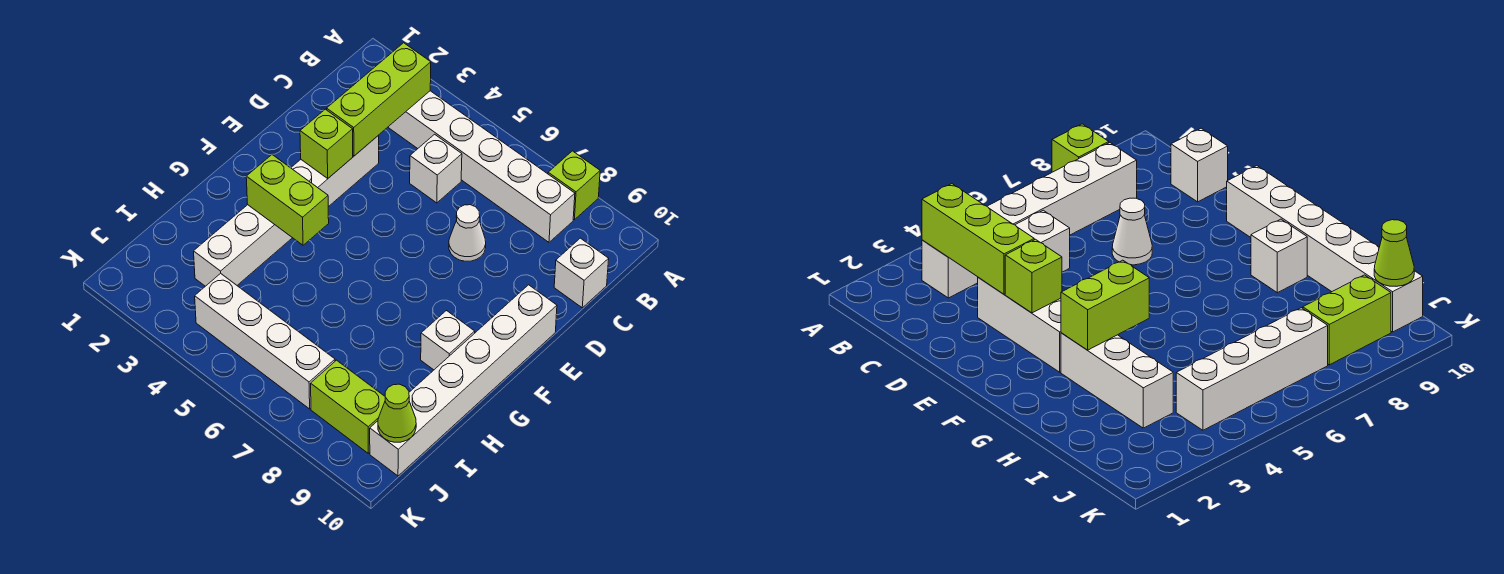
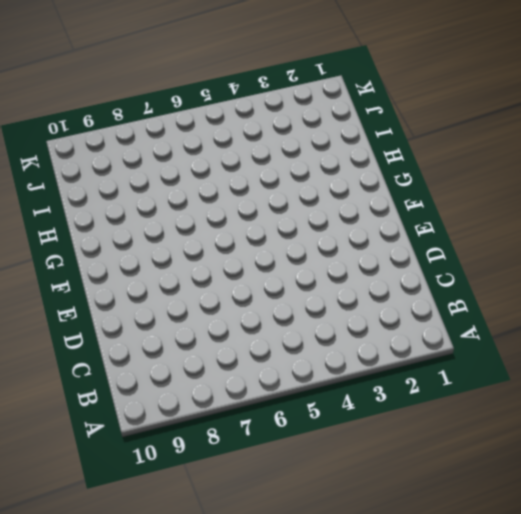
none -> lime 1x1 brick [548,151,600,220]
none -> white 1x6 brick [388,91,575,242]
none -> white 1x1 brick [410,134,462,203]

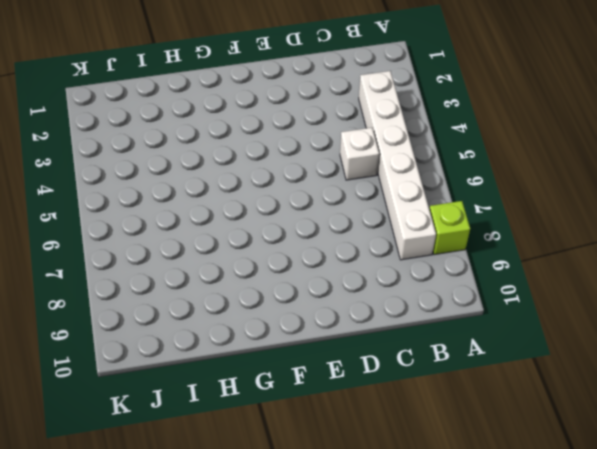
none -> white 1x1 brick [554,238,609,308]
none -> white 1x3 brick [291,135,379,207]
none -> white 1x1 cone [449,205,486,261]

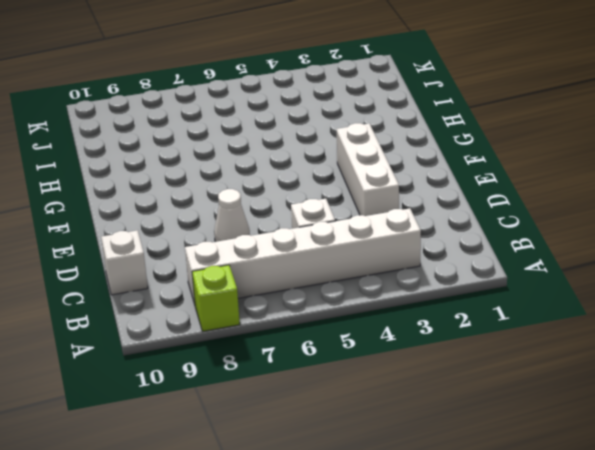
none -> white 1x6 brick [370,285,557,476]
none -> white 1x3 brick [194,205,292,286]
none -> white 1x1 brick [421,311,475,370]

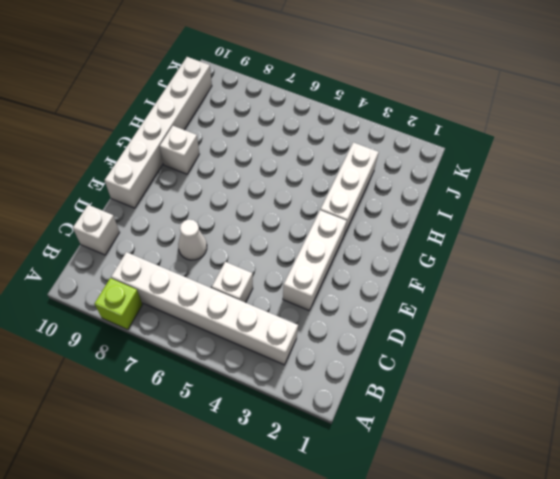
none -> white 1x4 brick [195,273,335,409]
none -> lime 1x2 brick [311,360,385,453]
none -> lime 1x3 brick [327,43,431,156]

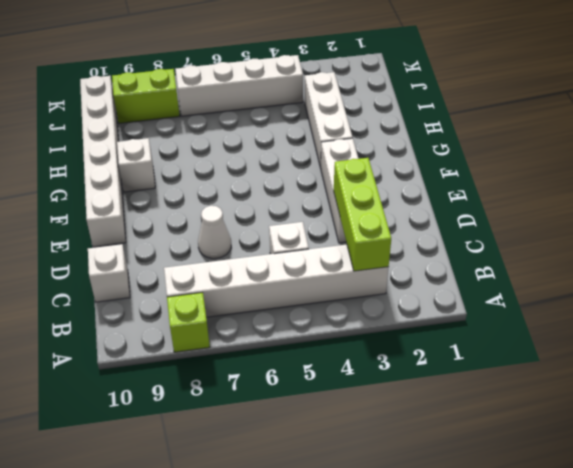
none -> lime 1x1 brick [300,109,353,178]
none -> lime 1x2 brick [246,155,329,245]
none -> lime 1x1 cone [378,384,416,442]

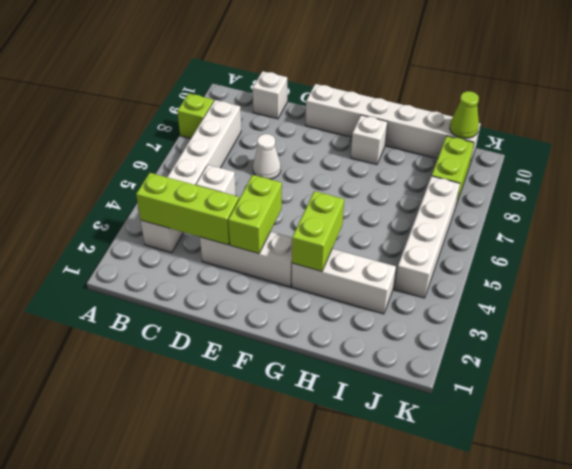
lime 1x2 brick [228,175,282,254] -> lime 1x1 brick [300,109,353,178]

